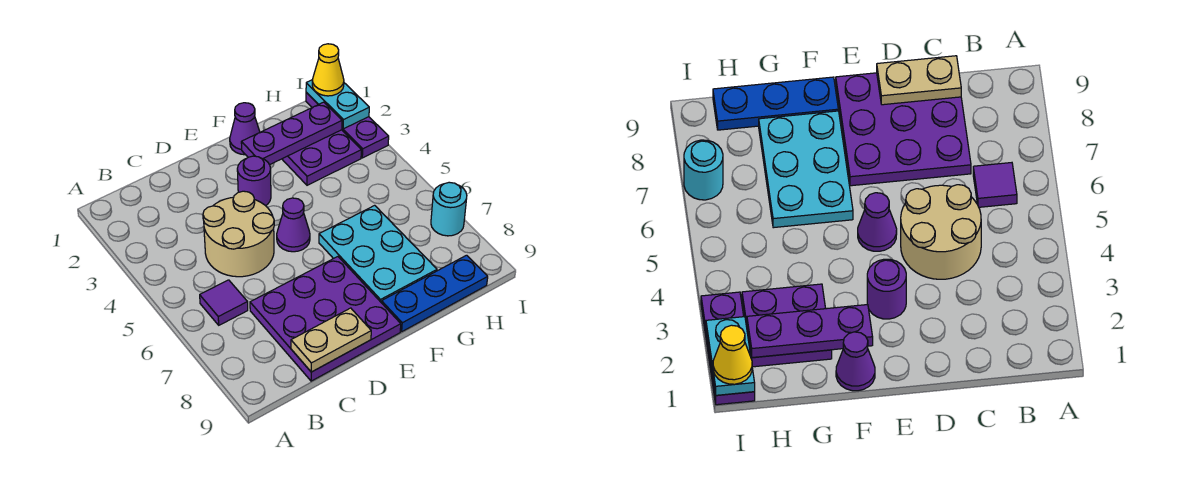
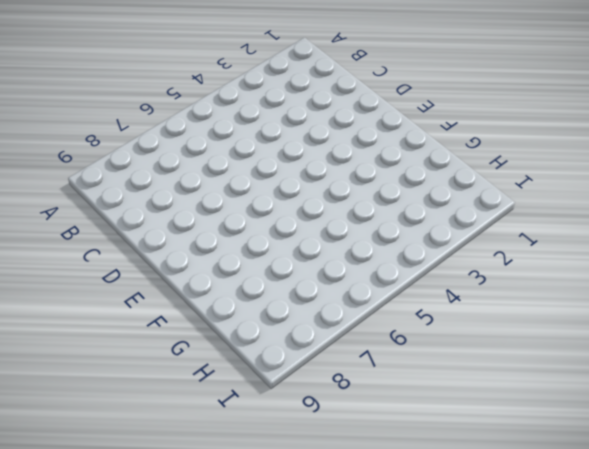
none -> purple 1x1 tile [200,280,248,325]
none -> tan 2x2 round brick [203,191,274,277]
none -> purple 3x3 plate [250,257,401,381]

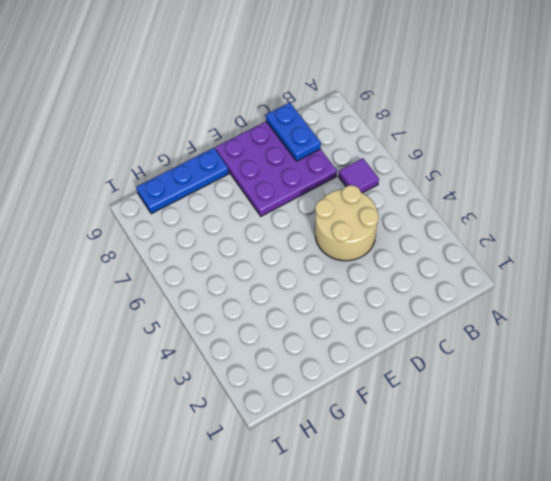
blue 1x2 plate [266,103,321,161] -> tan 1x2 plate [291,308,371,372]
none -> purple 1x1 round brick [237,156,271,206]
none -> purple 1x1 cone [277,198,310,252]
none -> purple 1x1 cone [230,103,260,155]

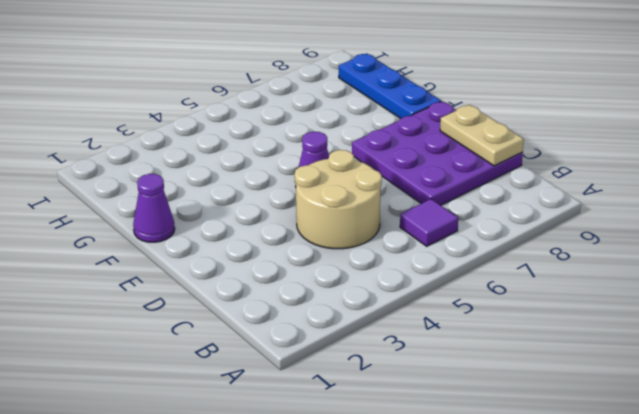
none -> purple 1x1 round brick [237,156,271,206]
none -> cyan 2x3 plate [319,205,437,302]
none -> purple 2x2 plate [282,130,361,185]

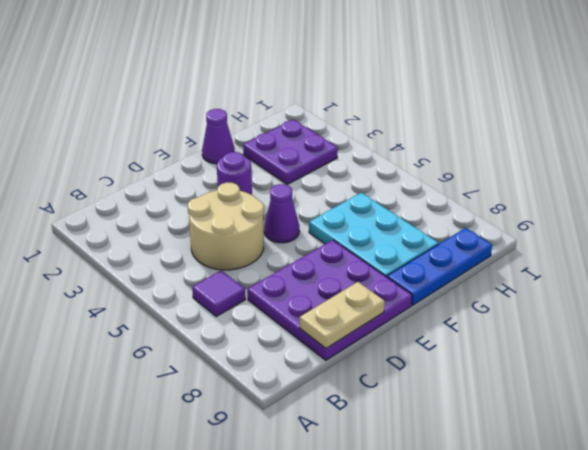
none -> purple 1x3 plate [306,93,389,158]
none -> cyan 1x1 round brick [431,182,467,236]
none -> purple 1x3 plate [241,102,342,165]

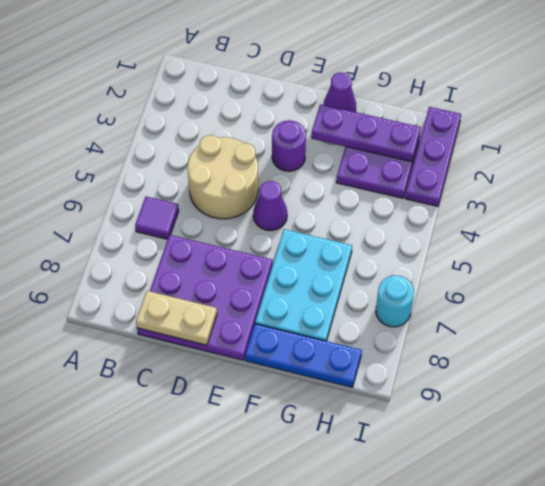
none -> cyan 1x2 plate [306,80,369,129]
none -> yellow 1x1 cone [312,44,344,96]

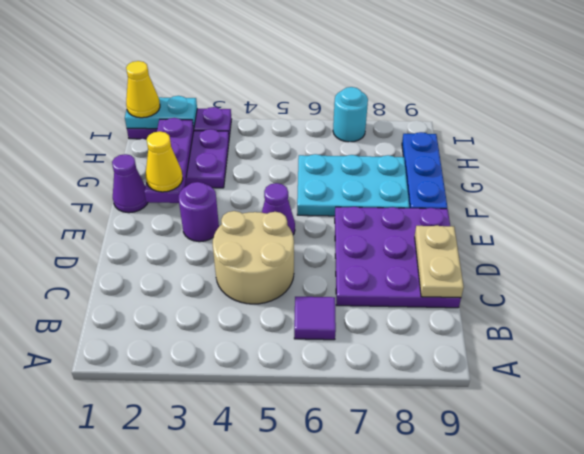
yellow 1x1 cone [146,131,183,192] -> none

